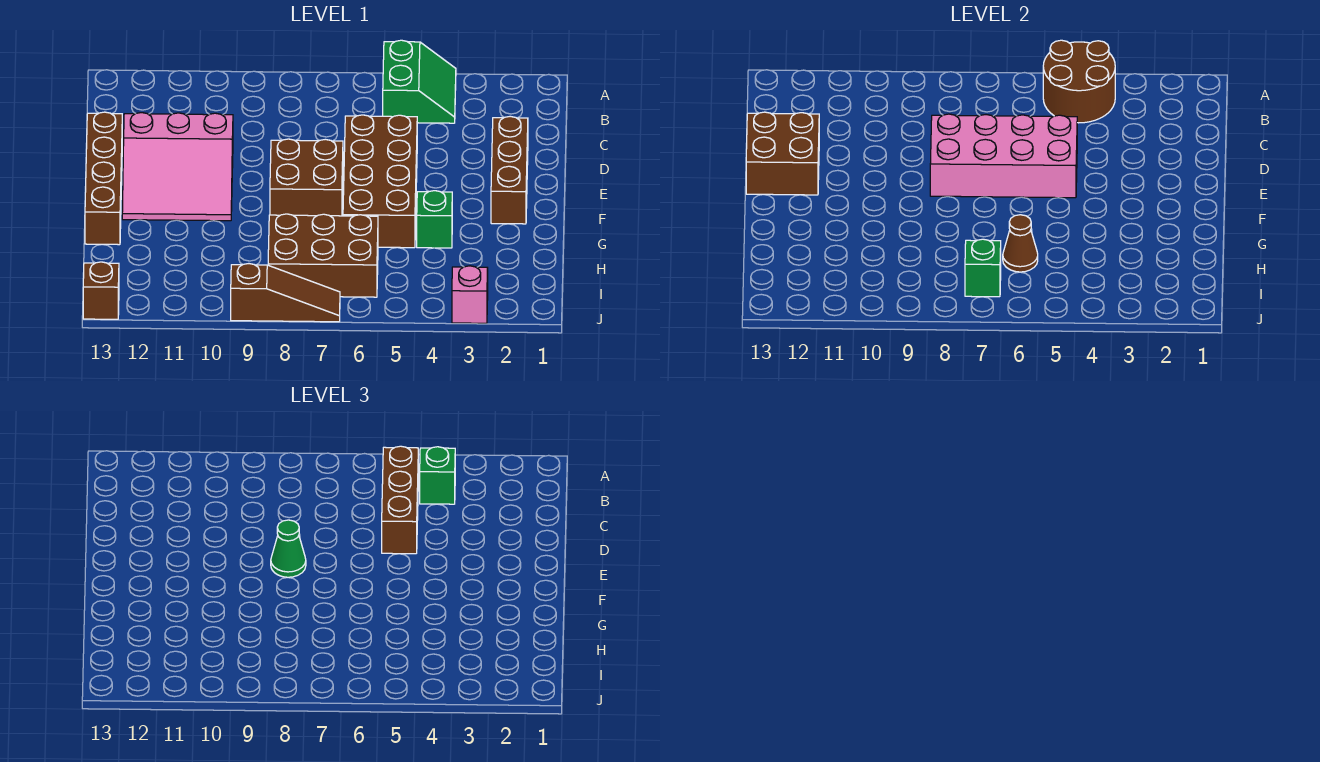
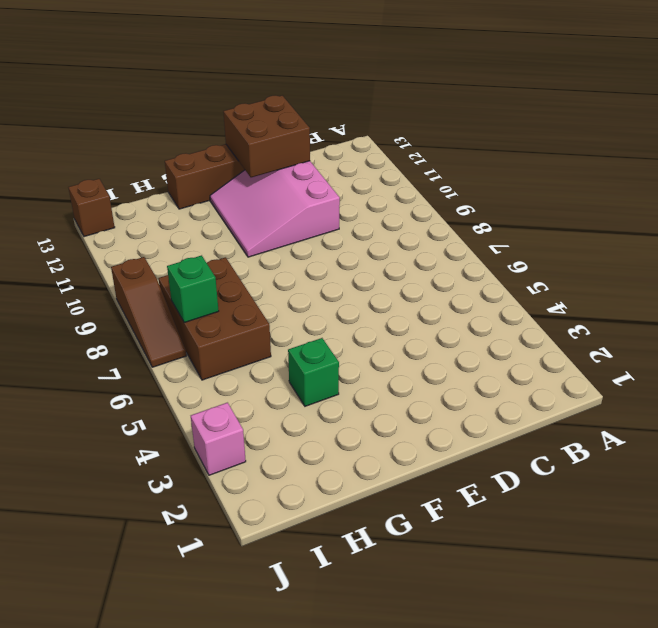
none -> green 2x2 slope [383,40,456,123]
none -> brown 1x3 brick [491,116,528,224]
none -> brown 2x4 brick [343,115,417,248]

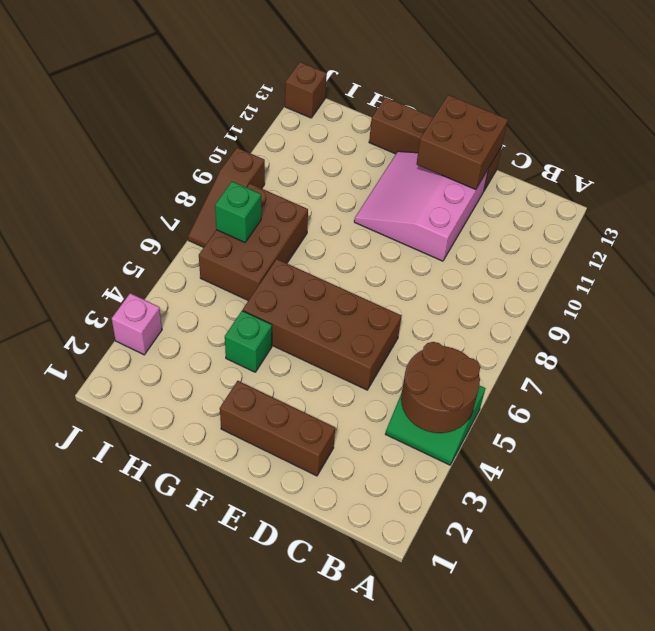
none -> brown 2x2 brick [270,139,343,216]
none -> pink 2x4 brick [930,114,1077,198]
none -> brown 1x1 cone [1003,215,1038,272]

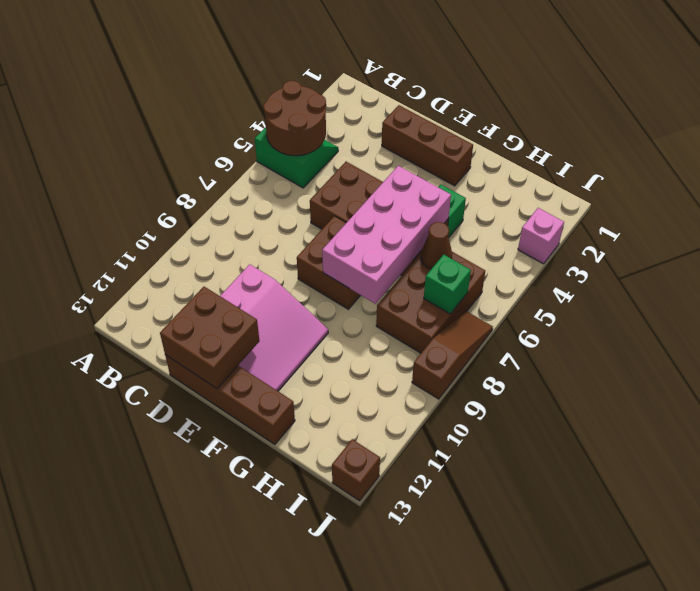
pink 2x4 brick [322,166,451,304] -> pink 2x4 brick moved to [930,114,1077,198]
none -> green 1x1 brick [420,447,455,504]
none -> brown 1x3 brick [382,446,418,554]
none -> green 1x1 cone [271,520,306,577]

